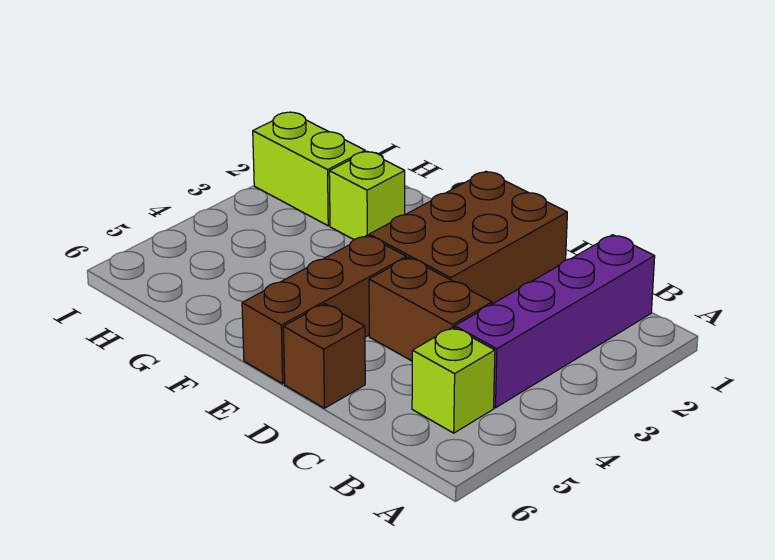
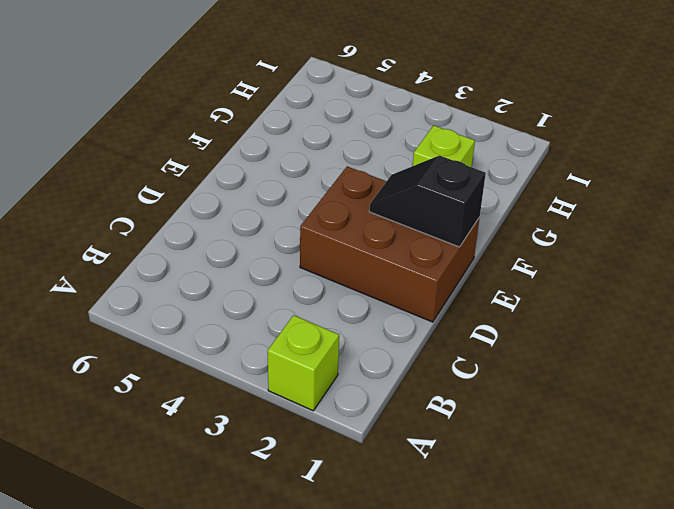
lime 1x1 brick [267,315,339,411] -> lime 1x1 brick moved to [412,327,495,433]
black 1x2 slope [369,155,486,247] -> none
none -> purple 1x4 brick [455,235,655,408]
none -> brown 1x2 brick [369,258,492,361]

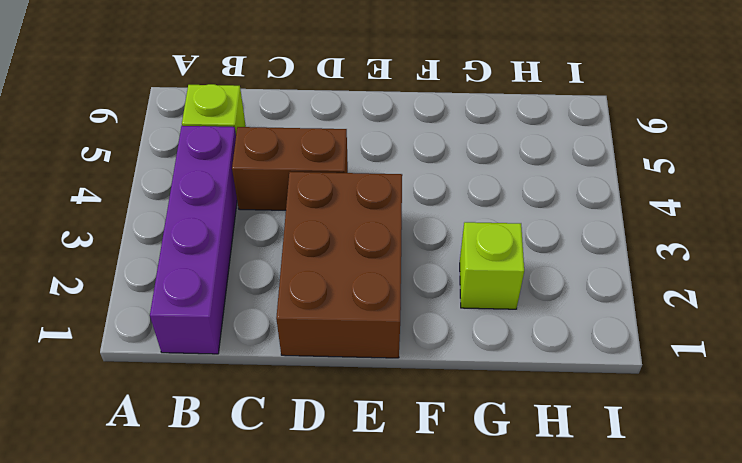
none -> brown 1x1 brick [283,304,365,408]
none -> brown 1x3 brick [242,236,406,384]

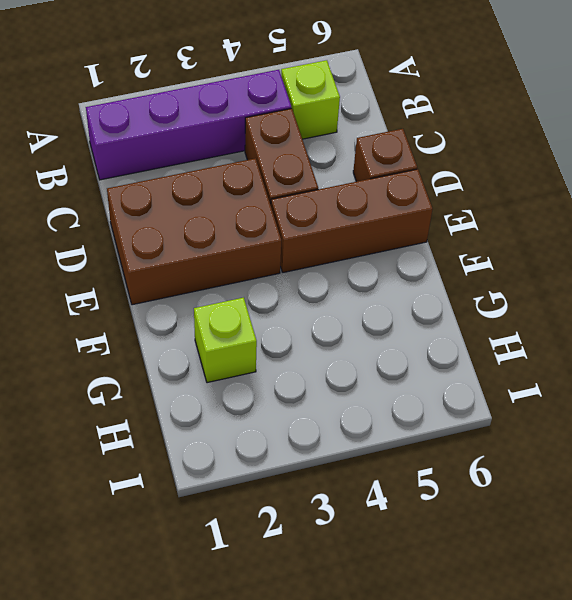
none -> lime 1x2 brick [253,112,365,226]

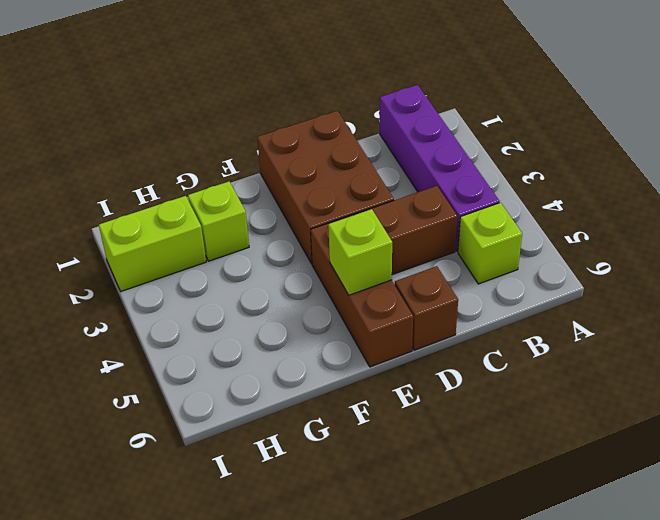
lime 1x1 brick [328,209,392,295] -> none

